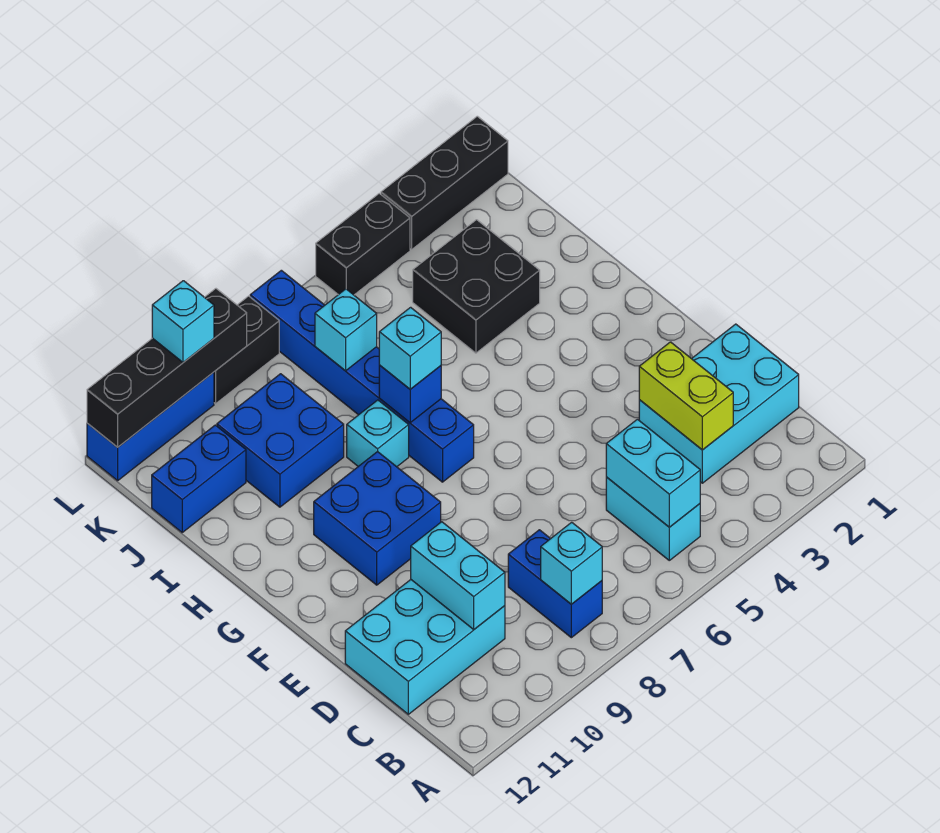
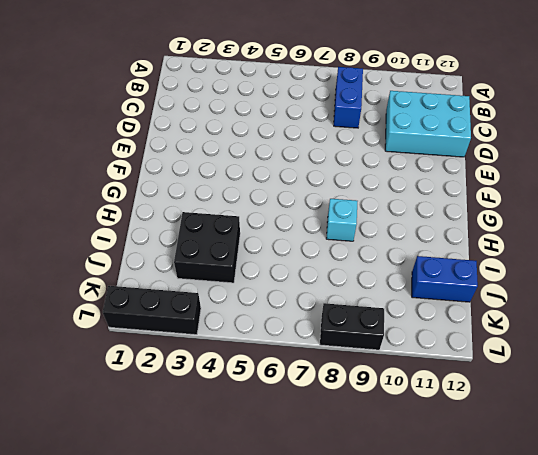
none -> cyan 1x2 brick [606,477,700,560]
none -> cyan 2x3 brick [639,324,799,483]
none -> blue 2x2 brick [314,451,441,585]

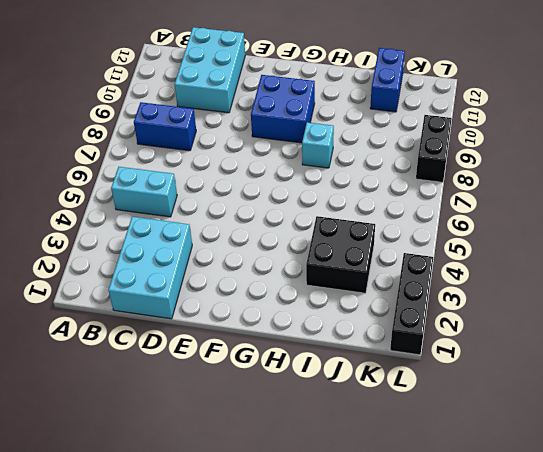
none -> blue 1x6 brick [250,270,474,482]
none -> blue 2x2 brick [217,374,344,507]
none -> black 1x2 brick [316,193,410,295]

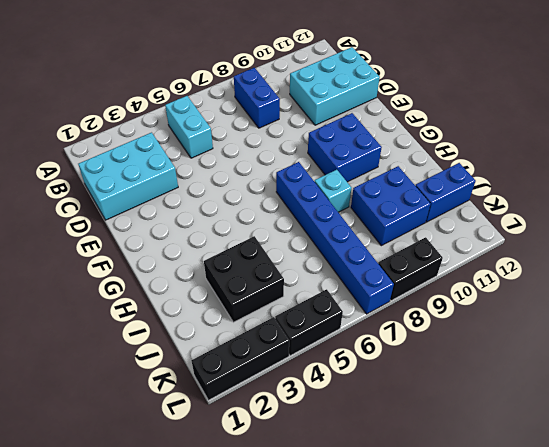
none -> blue 1x3 brick [87,372,214,481]
none -> cyan 1x2 brick [606,419,700,527]
none -> cyan 1x1 brick [541,522,602,604]

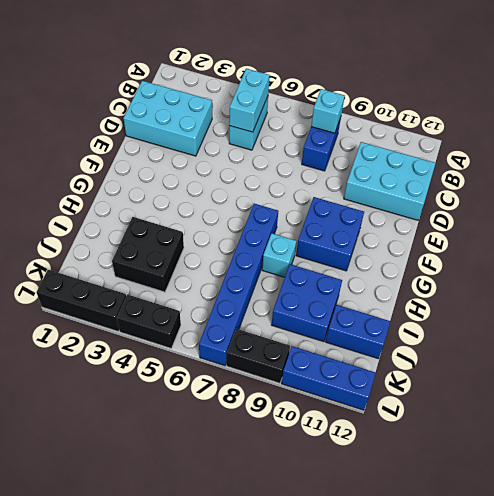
none -> lime 1x2 brick [639,342,733,450]
none -> cyan 1x2 brick [411,522,505,629]
none -> blue 1x1 brick [379,365,441,423]

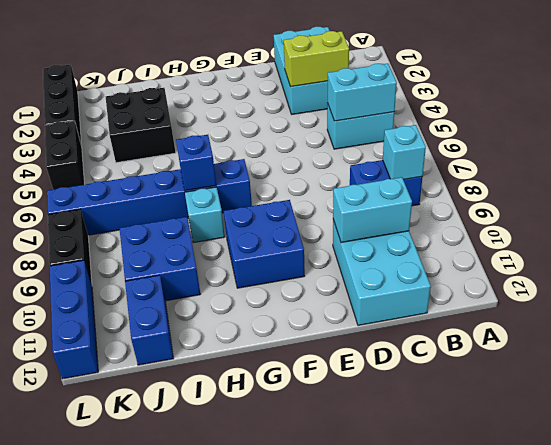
none -> cyan 1x1 brick [315,289,377,371]
none -> black 1x4 brick [87,289,247,447]
none -> cyan 1x1 brick [379,307,441,389]

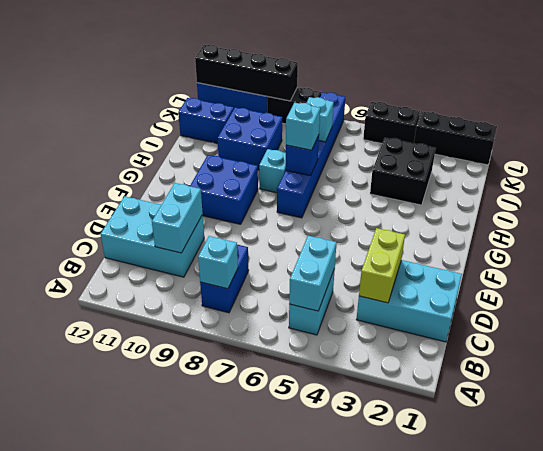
none -> cyan 1x1 brick [152,281,214,362]

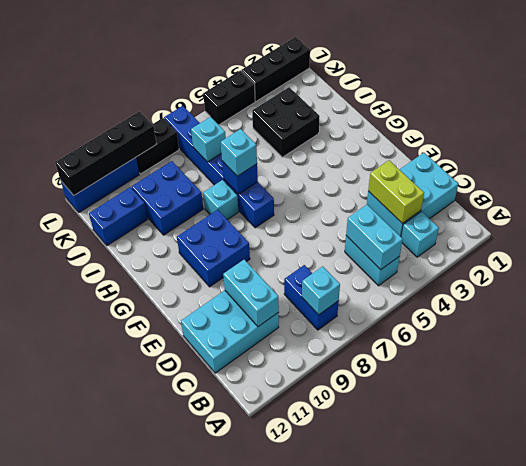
cyan 1x1 brick [401,212,439,257] -> cyan 1x1 brick moved to [152,281,214,362]

